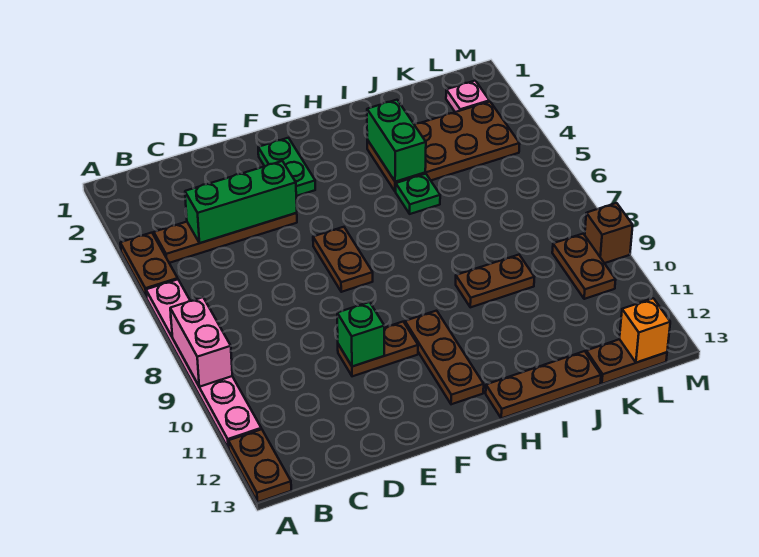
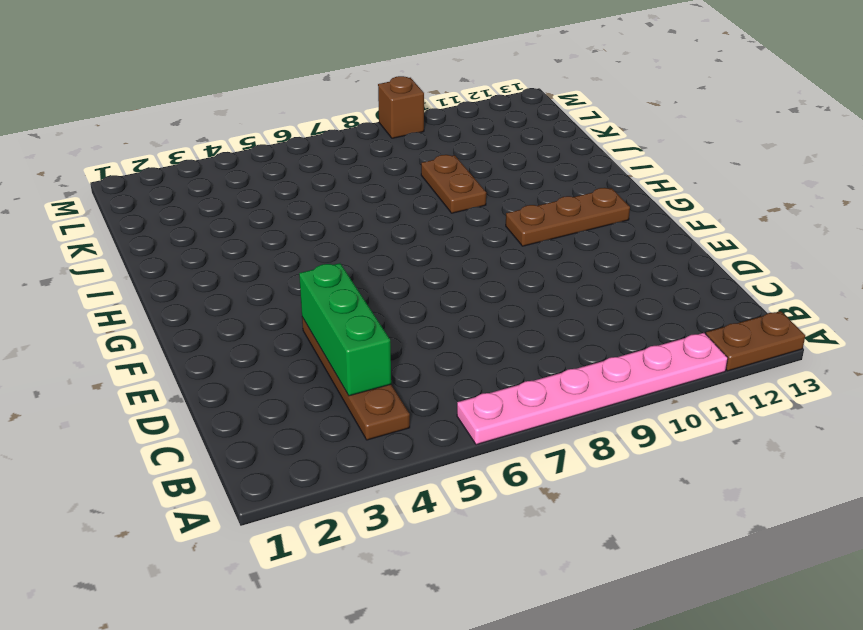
none -> brown 1x2 plate [120,233,178,298]
none -> brown 1x2 plate [338,322,418,376]
none -> green 1x2 plate [258,138,315,196]

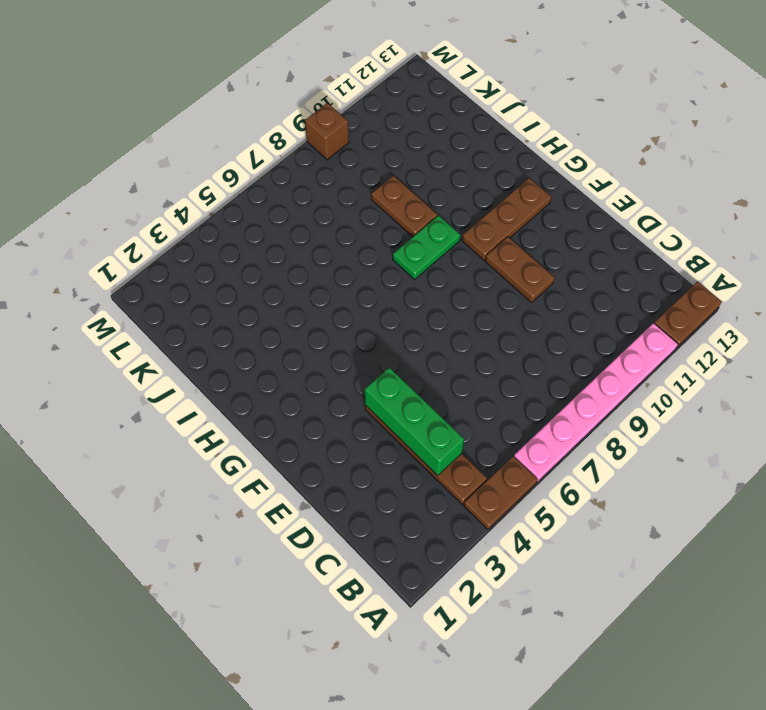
green 1x2 plate [393,215,460,279] -> green 1x2 plate moved to [258,138,315,196]
none -> brown 1x2 plate [313,227,373,292]
none -> brown 1x3 plate [486,351,601,418]
none -> brown 2x4 plate [367,101,520,192]

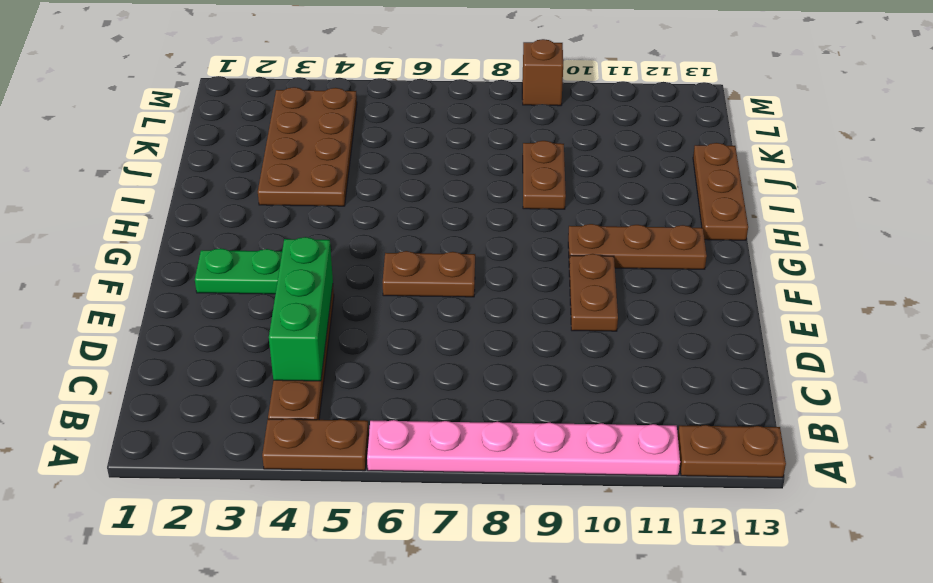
none -> green 1x1 plate [396,174,440,214]
none -> brown 1x2 plate [586,339,667,384]
none -> pink 1x1 plate [446,81,489,112]

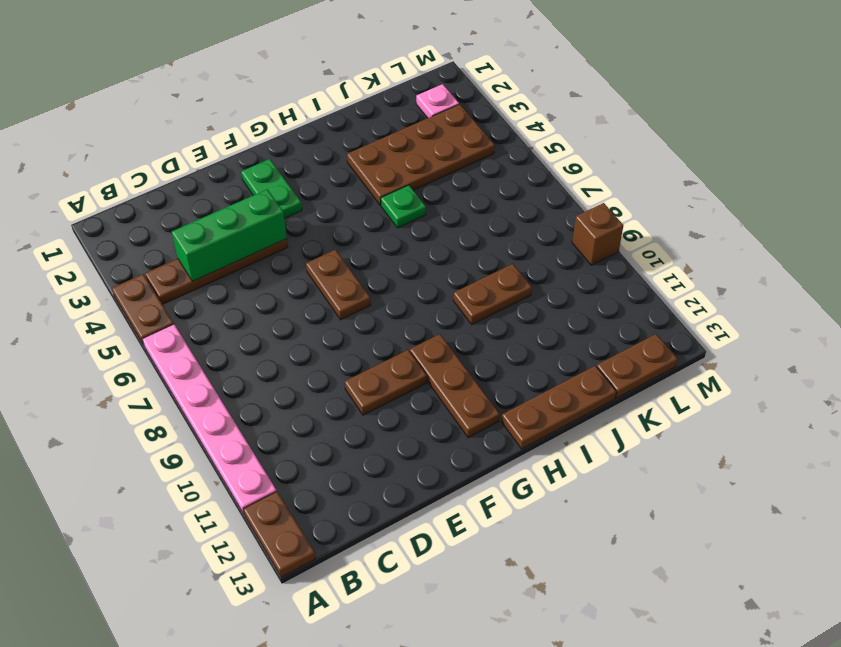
none -> brown 1x2 plate [552,234,616,299]
none -> pink 1x2 brick [170,297,232,387]
none -> green 1x1 brick [337,302,384,367]

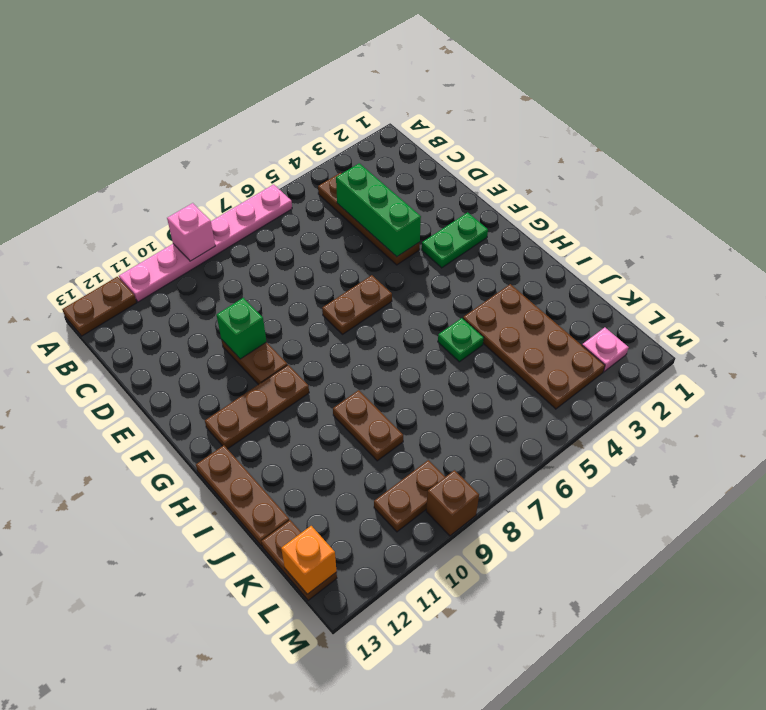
pink 1x1 brick [167,203,215,261] -> pink 1x2 brick [170,297,232,387]
none -> brown 1x2 plate [120,233,178,298]
none -> green 1x2 brick [367,100,426,182]

